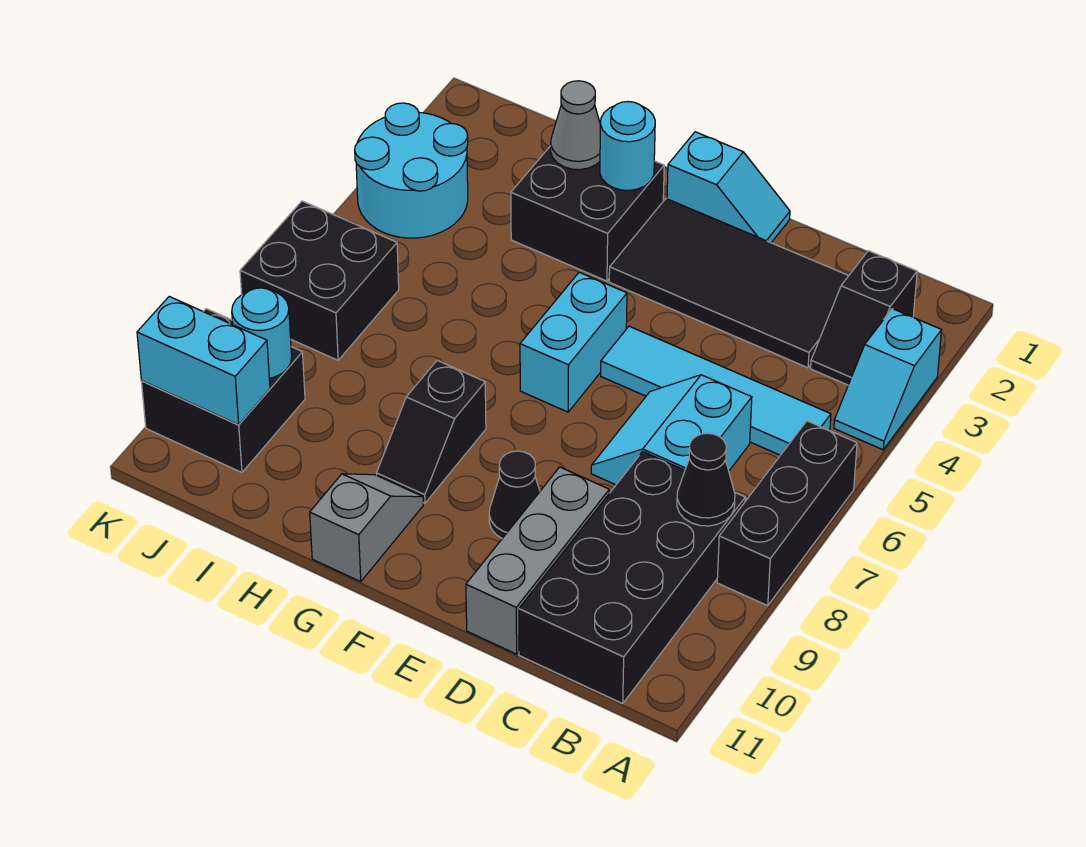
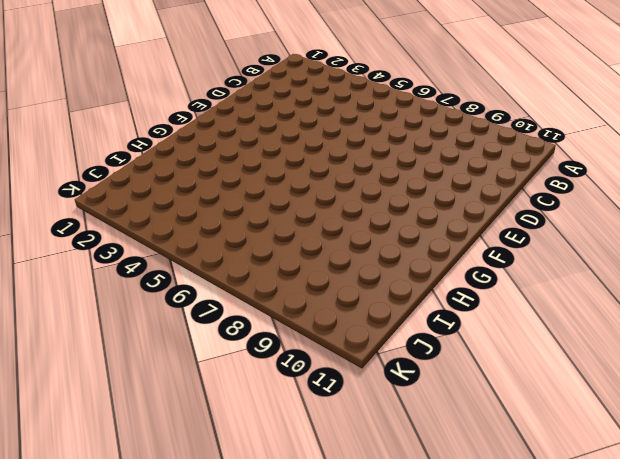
none -> cyan 1x2 slope [834,309,942,450]
none -> black 1x3 brick [717,421,857,606]
none -> black 1x2 slope [811,251,917,385]

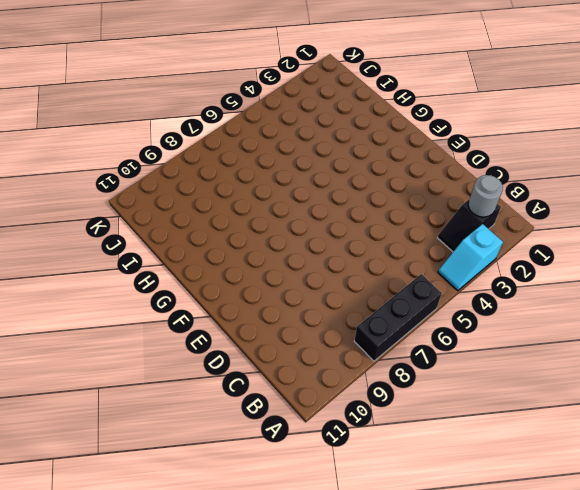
grey 1x1 round brick [468,175,503,217] -> none
none -> cyan 1x4 tile [601,326,831,455]
none -> black 2x4 brick [519,452,745,704]
none -> black 2x4 tile [609,199,849,368]

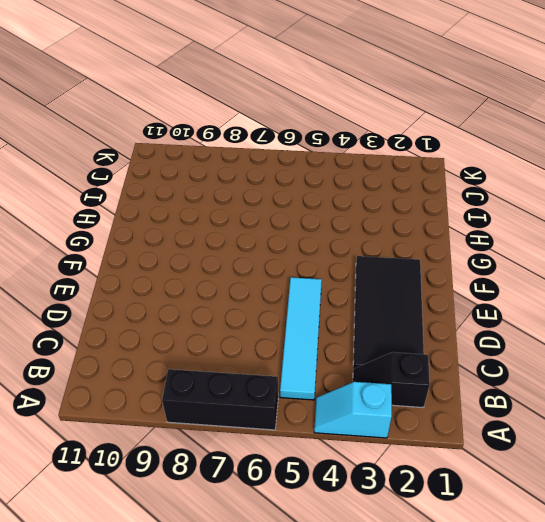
none -> black 2x4 brick [519,452,745,704]
none -> cyan 2x2 slope [591,375,752,485]
none -> grey 1x3 brick [466,467,609,654]

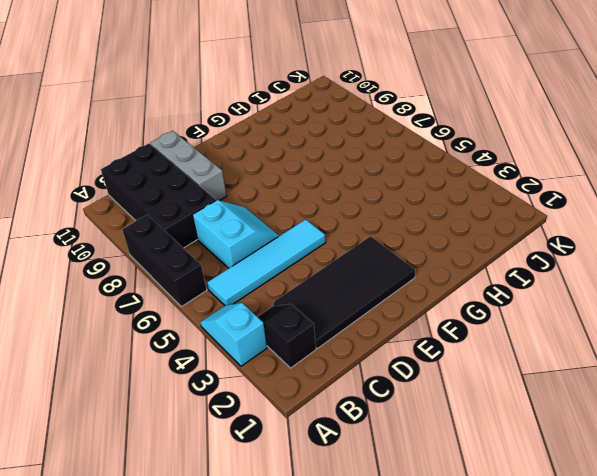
none -> cyan 1x2 slope [667,132,790,243]
none -> black 1x1 cone [489,451,540,538]
none -> cyan 1x2 brick [520,272,627,412]

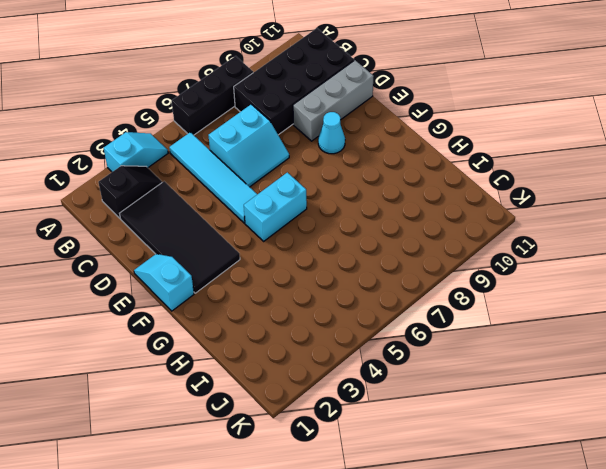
cyan 1x1 cone [318,112,345,154] -> black 1x1 cone [489,451,540,538]
none -> black 2x2 brick [511,146,664,281]
none -> black 1x2 slope [377,360,486,503]
none -> grey 1x2 slope [310,474,423,582]

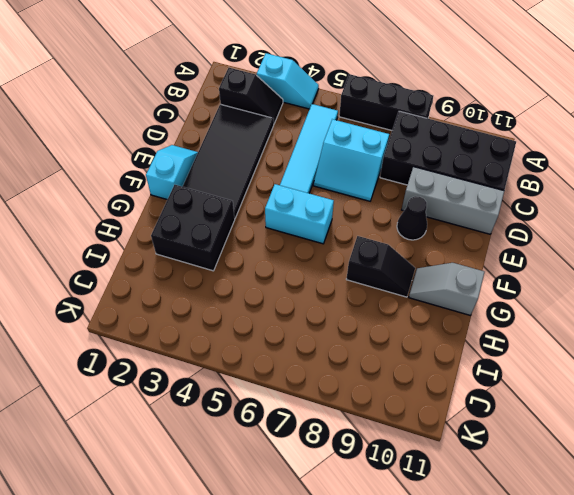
none -> cyan 2x2 round brick [355,103,468,238]
none -> black 2x2 brick [240,201,399,360]
none -> black 2x2 brick [141,309,305,473]

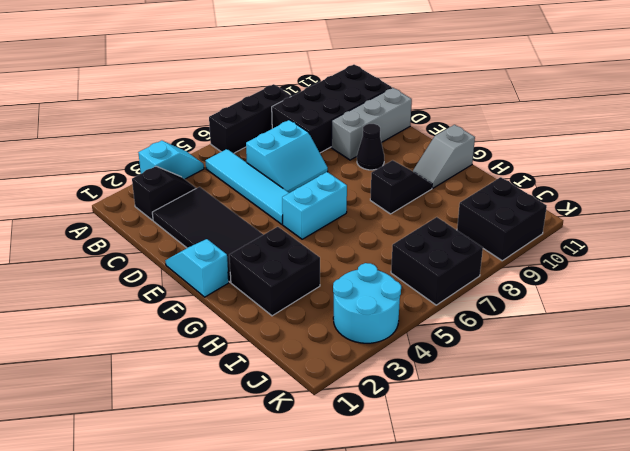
none -> black 1x1 cone [677,433,735,526]
none -> cyan 1x1 round brick [600,102,655,190]
none -> grey 1x1 cone [551,81,600,170]

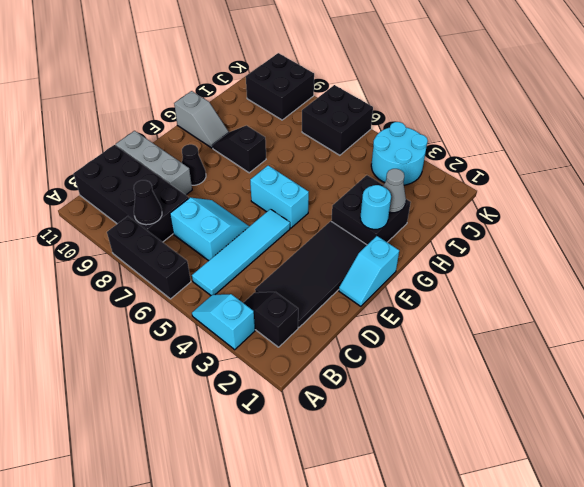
none -> cyan 1x1 round brick [232,288,292,378]
none -> cyan 1x2 brick [137,296,270,425]

